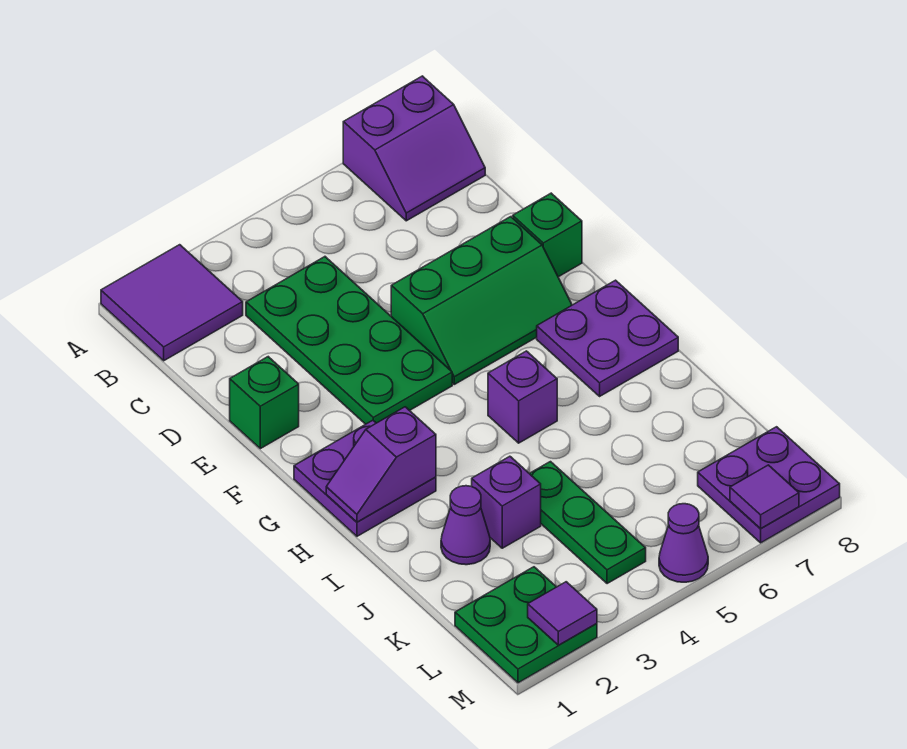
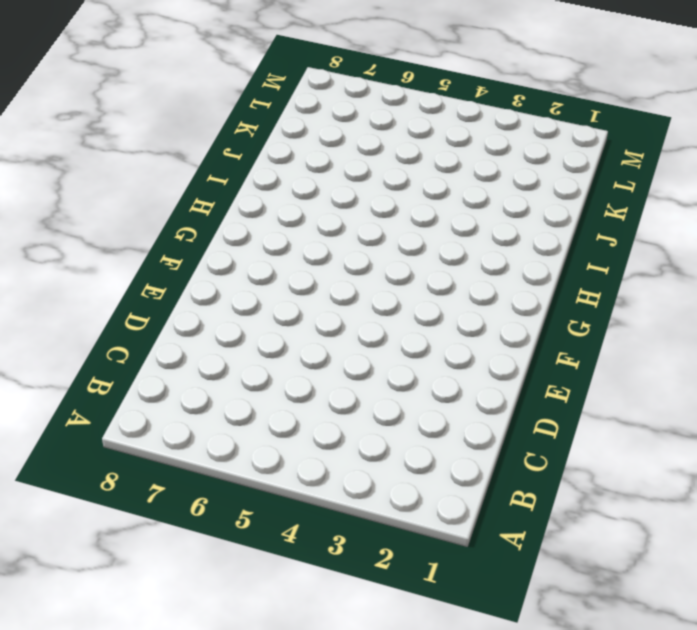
none -> purple 2x2 tile [101,245,243,361]
none -> purple 2x2 slope [343,76,485,221]
none -> green 2x4 plate [246,257,452,424]

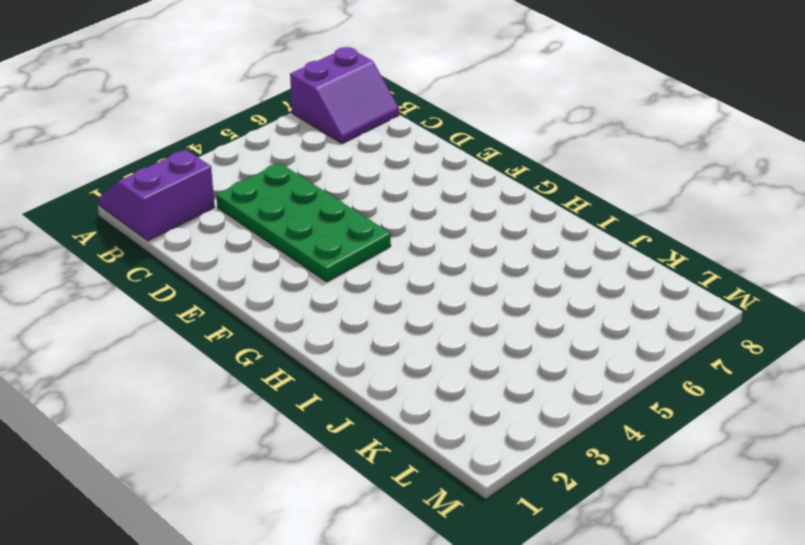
purple 2x2 slope [98,149,215,241] -> purple 2x2 tile [101,245,243,361]
none -> green 1x1 brick [230,357,299,449]
none -> green 2x3 slope [391,217,572,384]
none -> green 1x1 brick [513,193,582,277]

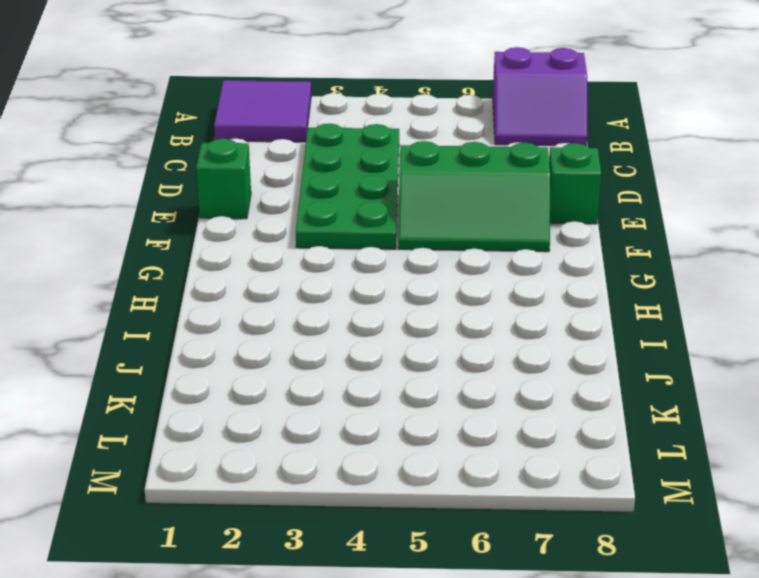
none -> purple 2x2 plate [294,420,436,536]
none -> purple 2x2 plate [537,280,678,396]
none -> purple 1x1 brick [488,351,557,443]

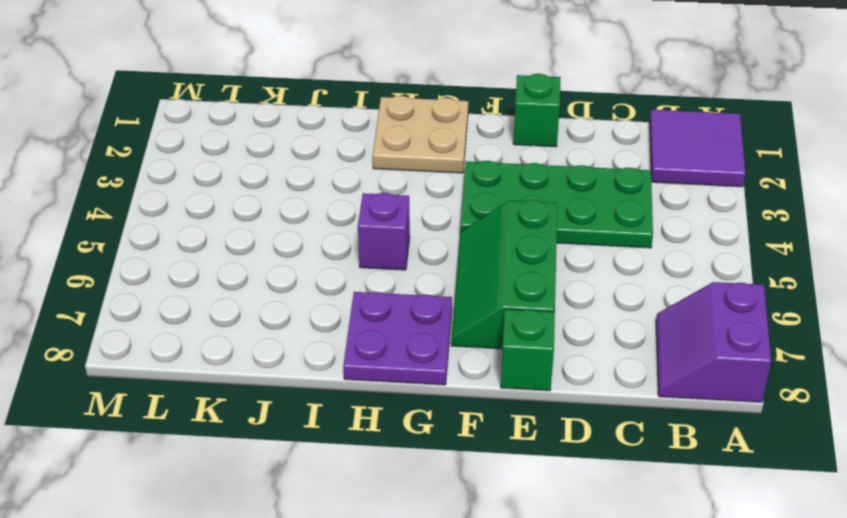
tan 2x2 plate [373,96,468,173] -> purple 2x2 plate [294,420,436,536]
none -> purple 1x1 cone [441,486,490,565]
none -> purple 1x1 brick [472,456,541,548]
none -> green 1x3 plate [529,462,646,584]

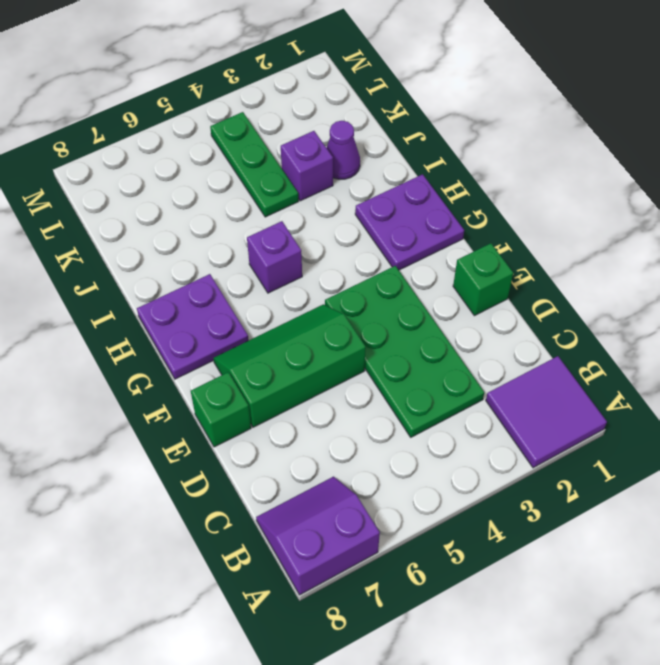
none -> green 2x2 plate [455,567,597,683]
none -> purple 2x2 plate [698,427,840,543]
none -> purple 1x1 cone [659,504,708,582]

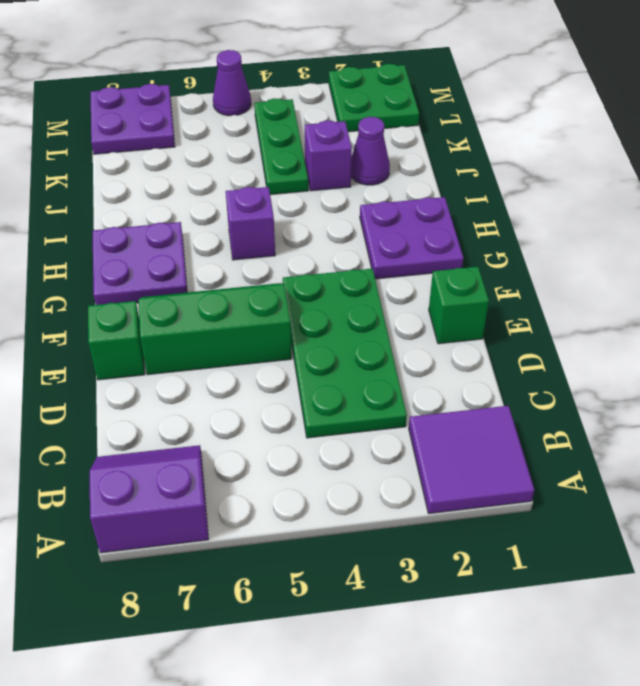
none -> purple 1x2 slope [326,407,436,522]
none -> purple 1x1 tile [528,582,597,645]
none -> purple 1x1 tile [730,465,799,528]

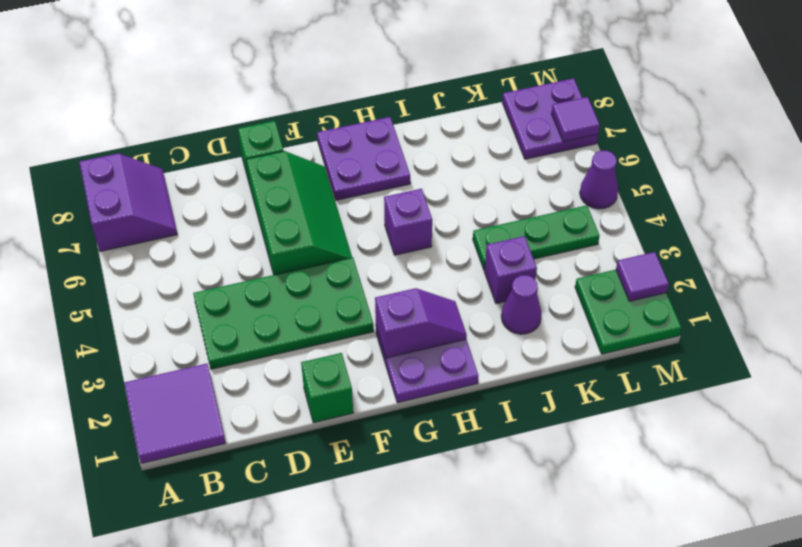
purple 1x2 slope [375,288,467,358] -> purple 1x2 slope turned to [326,407,436,522]

